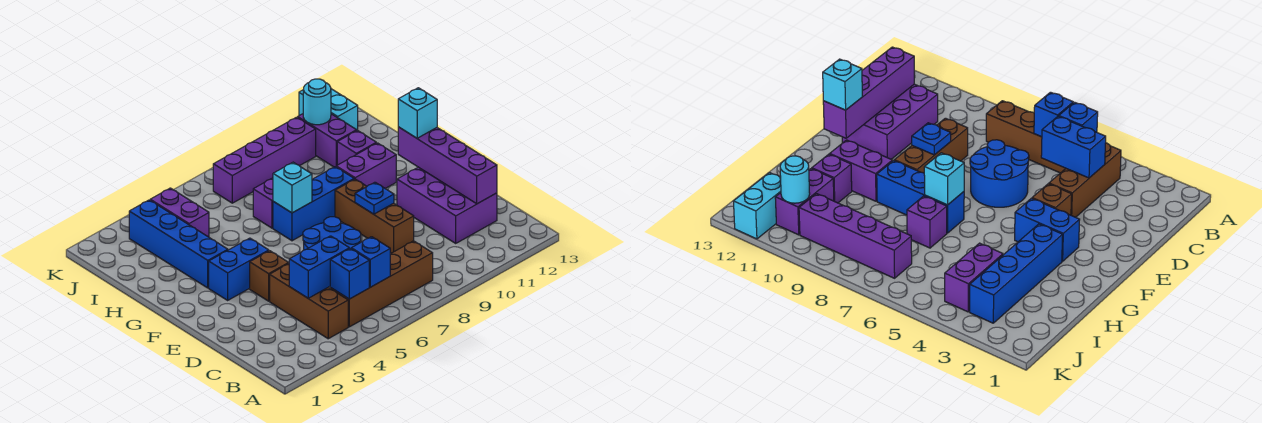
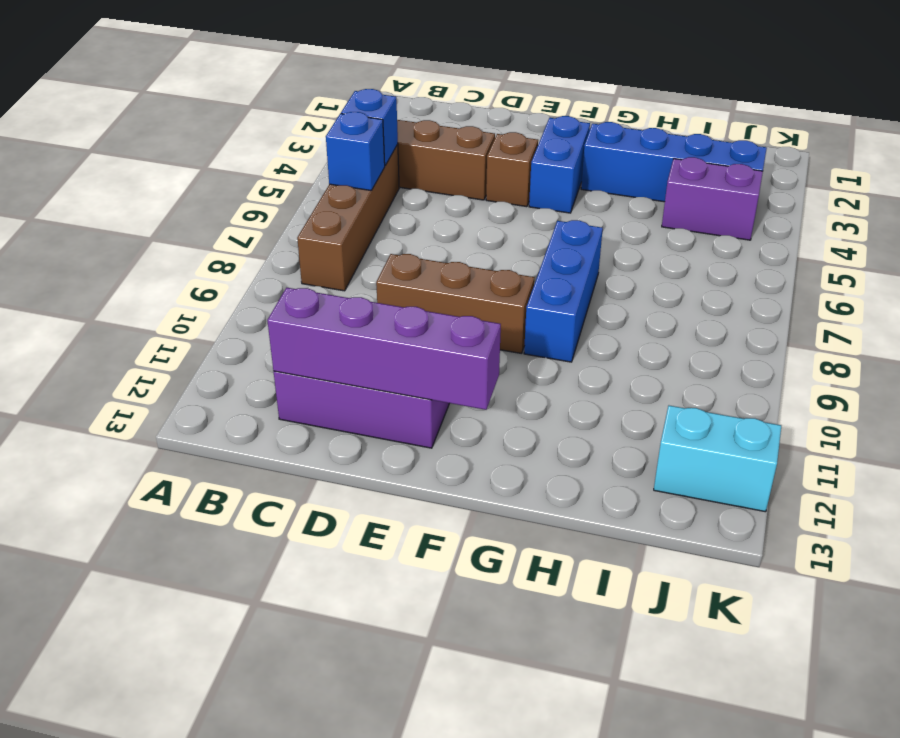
none -> blue 2x2 round brick [303,217,361,250]
none -> purple 1x2 brick [336,143,396,189]
none -> purple 1x1 brick [253,178,273,228]

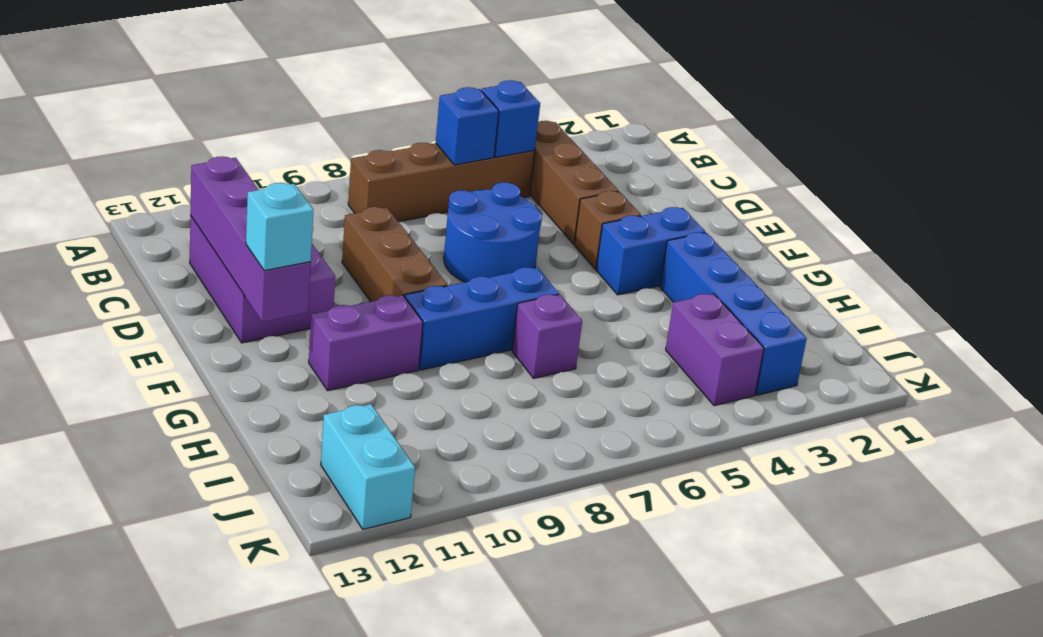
none -> purple 1x1 brick [337,130,376,165]
none -> purple 1x2 brick [298,114,357,167]
none -> purple 1x4 brick [213,117,316,203]

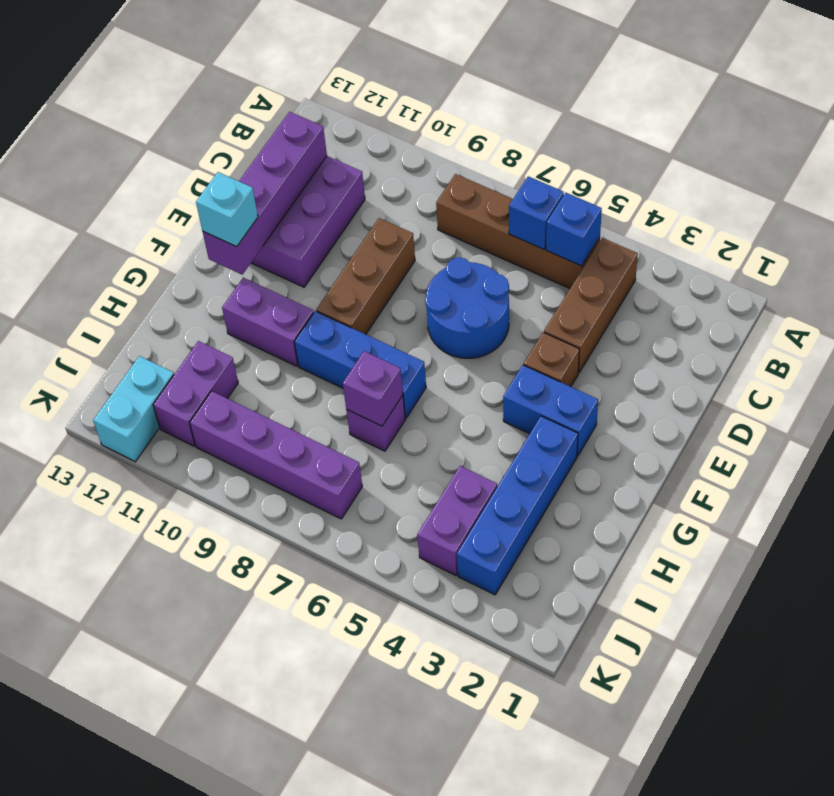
purple 1x1 brick [343,351,403,426] -> purple 1x1 brick moved to [337,130,376,165]
none -> blue 1x2 brick [289,236,349,298]
none -> blue 1x1 plate [355,182,394,214]
none -> cyan 1x1 brick [273,162,312,213]

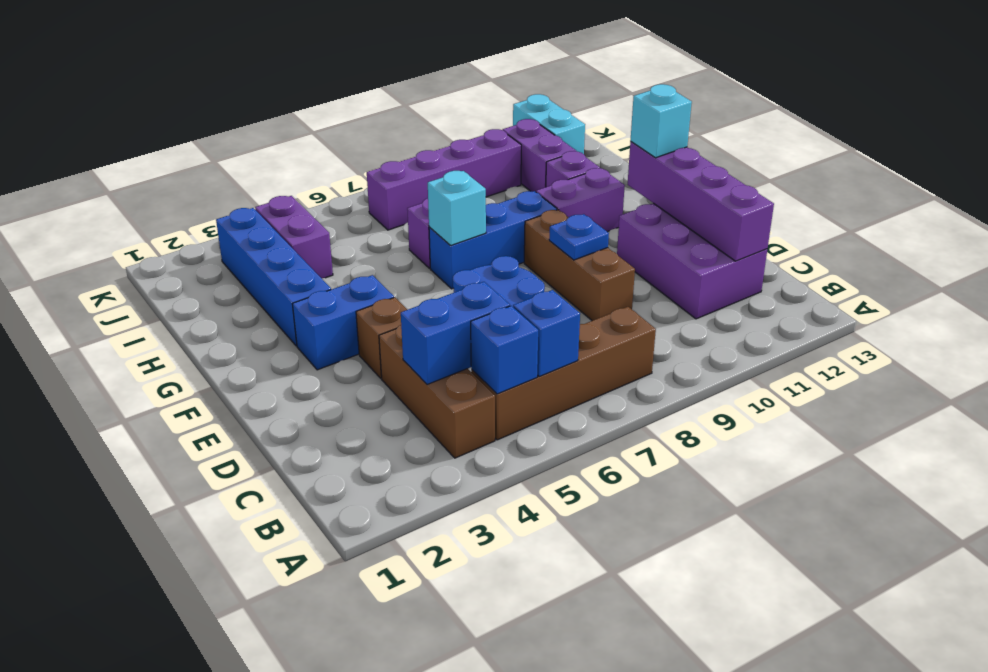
none -> cyan 1x1 round brick [303,79,331,125]

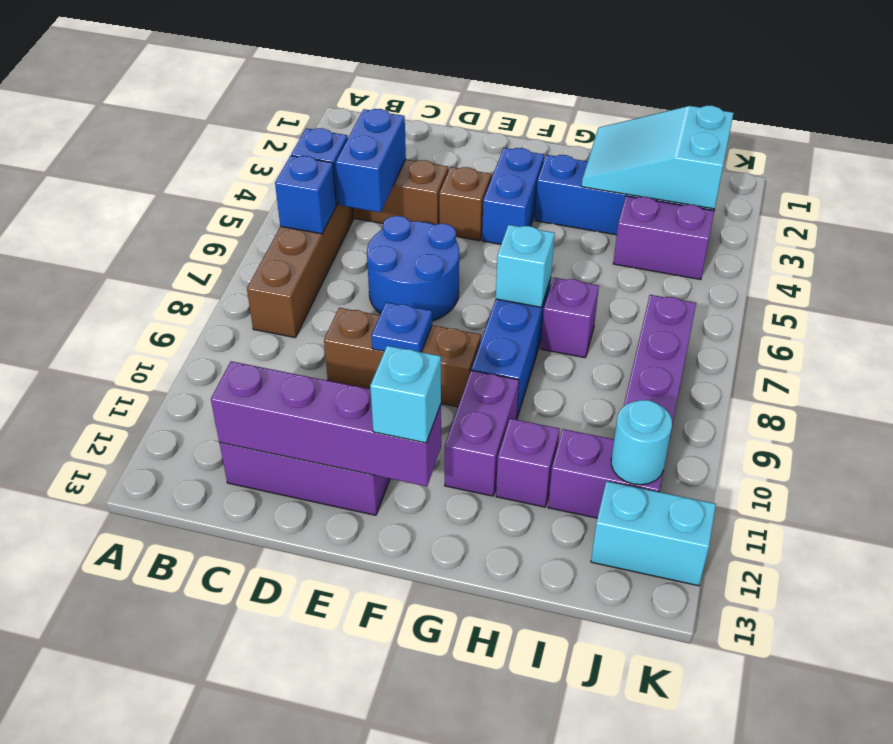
cyan 2x3 slope [582,106,733,209] -> none

